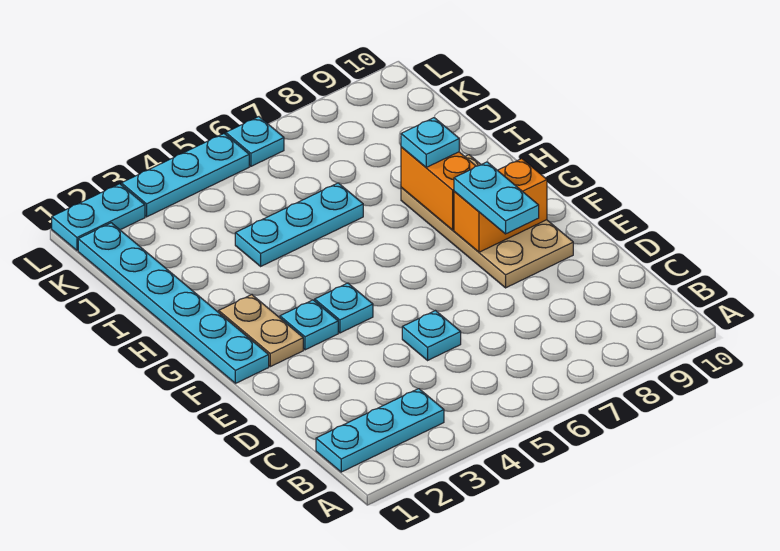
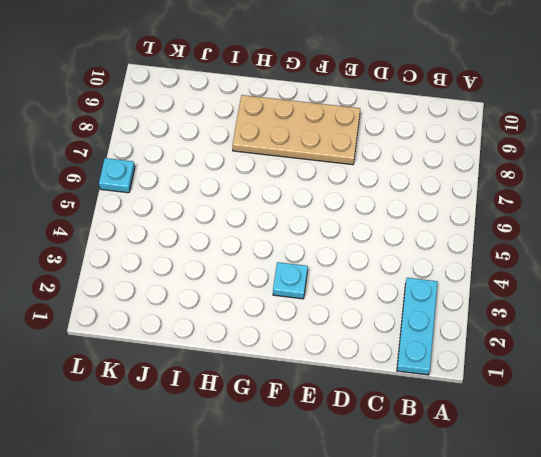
none -> cyan 1x1 plate [402,311,461,360]
none -> cyan 1x6 plate [78,223,269,383]
none -> tan 1x2 plate [219,295,303,367]

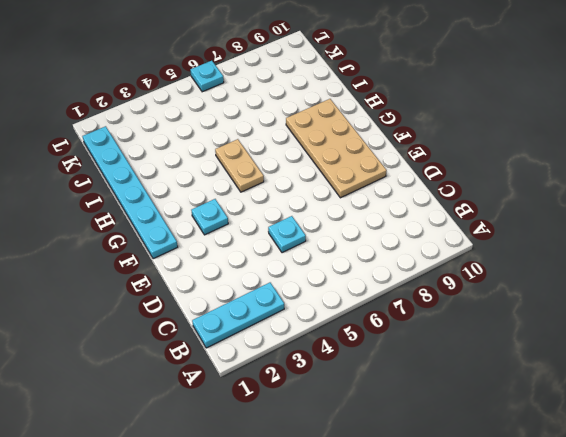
tan 1x2 plate [215,139,264,192] -> tan 1x2 plate moved to [219,295,303,367]
none -> cyan 1x1 plate [315,283,373,333]
none -> cyan 1x3 plate [235,183,363,266]
none -> cyan 1x2 plate [52,184,145,250]

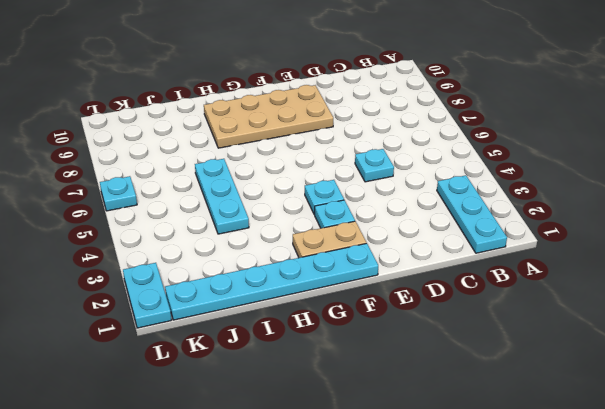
none -> cyan 1x3 plate [121,134,249,217]
none -> orange 1x2 brick [454,159,547,252]
none -> orange 1x2 brick [401,147,475,230]

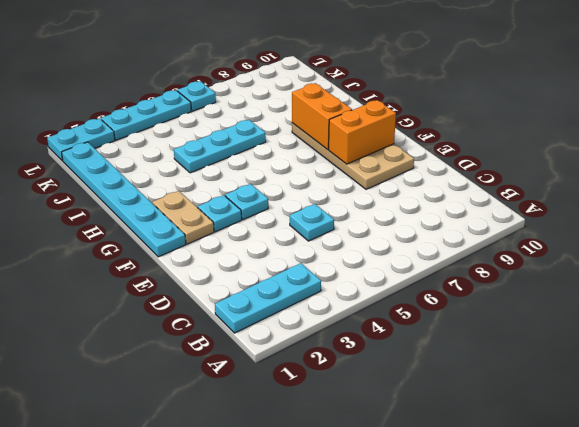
none -> cyan 1x2 plate [454,162,539,234]
none -> cyan 1x1 plate [401,118,459,167]

